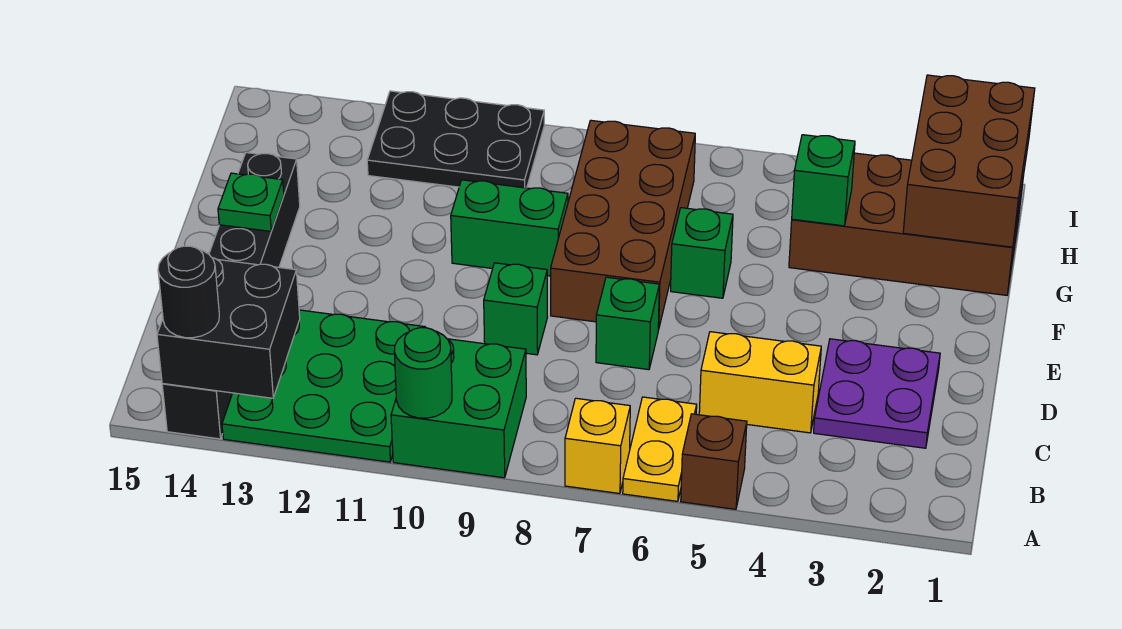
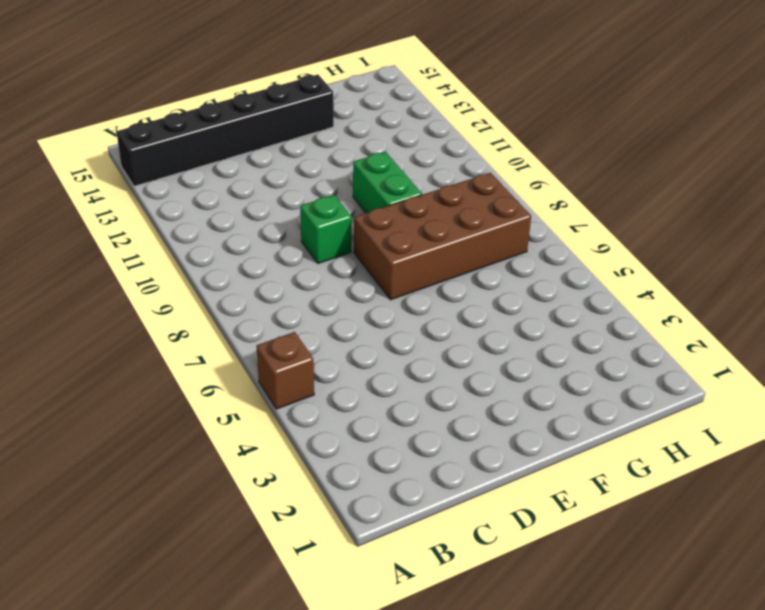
none -> yellow 1x2 plate [623,397,697,501]
none -> yellow 1x1 brick [565,398,630,494]
none -> green 2x2 brick [391,339,526,478]

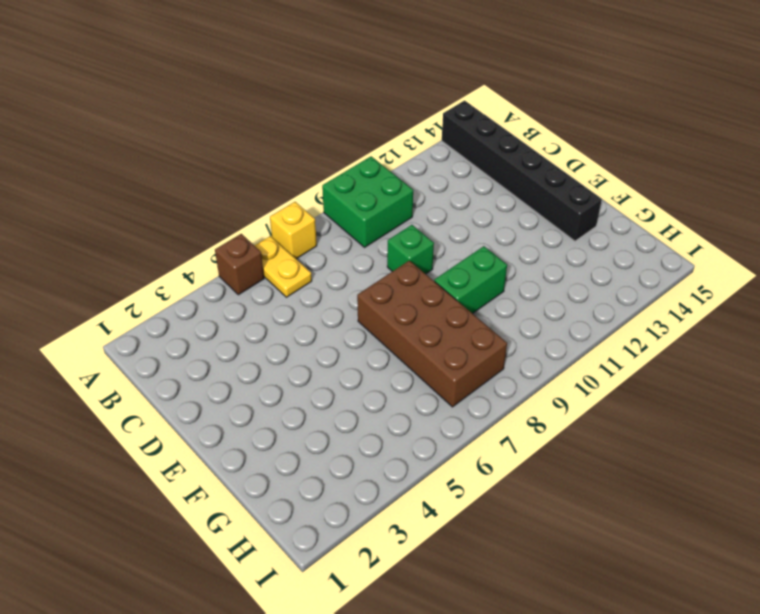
none -> green 3x3 plate [222,310,425,462]
none -> purple 2x2 plate [814,339,940,448]
none -> yellow 1x2 brick [699,332,821,433]

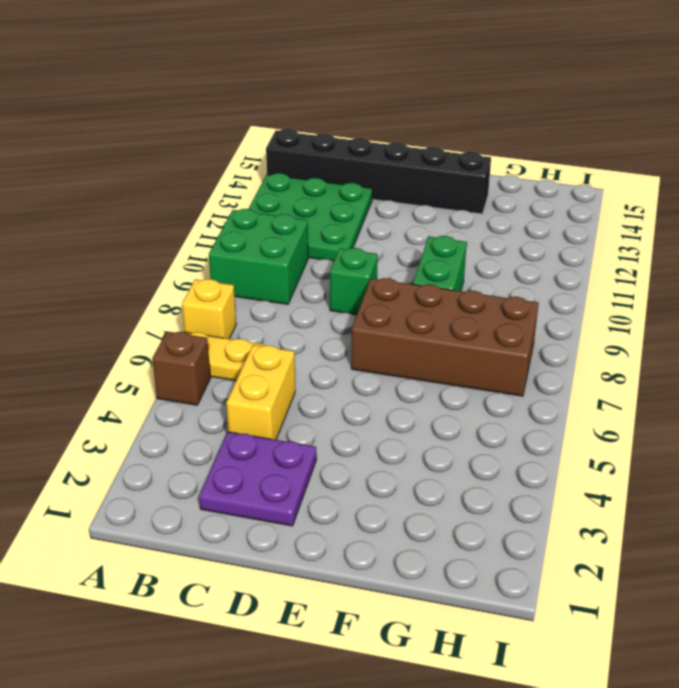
none -> green 1x1 brick [596,277,659,370]
none -> green 1x1 brick [671,208,733,298]
none -> brown 2x4 brick [789,153,1023,295]

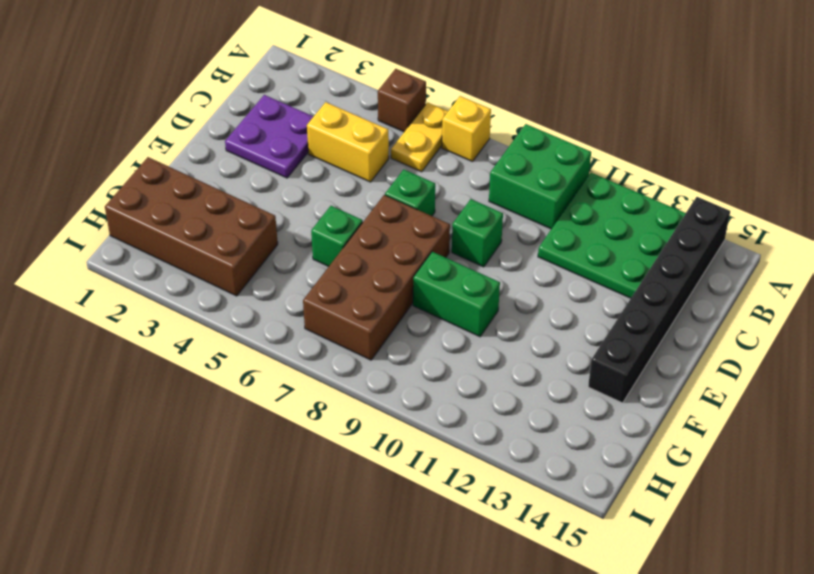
none -> black 2x3 plate [367,91,544,188]
none -> green 1x1 round brick [394,327,452,418]
none -> black 2x2 brick [157,258,300,398]

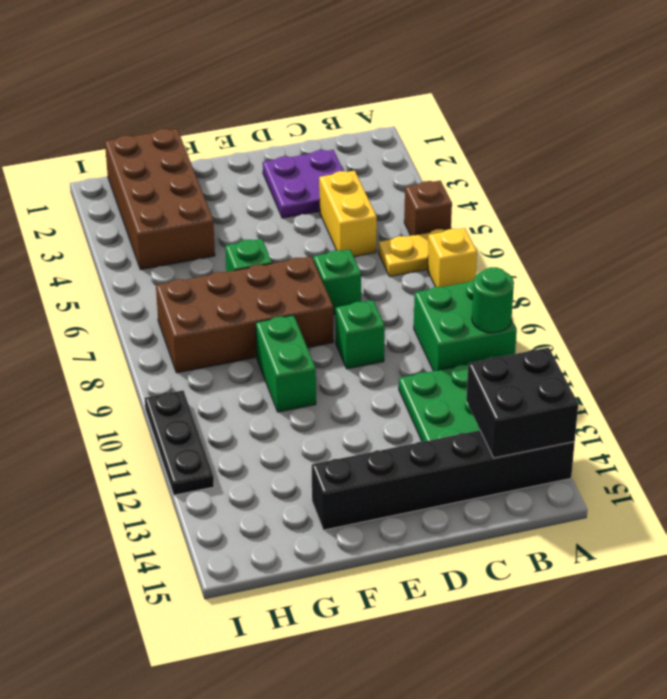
black 1x3 plate [145,390,214,495] -> black 2x3 plate [367,91,544,188]
none -> green 1x1 plate [218,173,284,231]
none -> brown 2x3 brick [903,75,1035,247]
none -> green 1x1 brick [792,135,855,226]

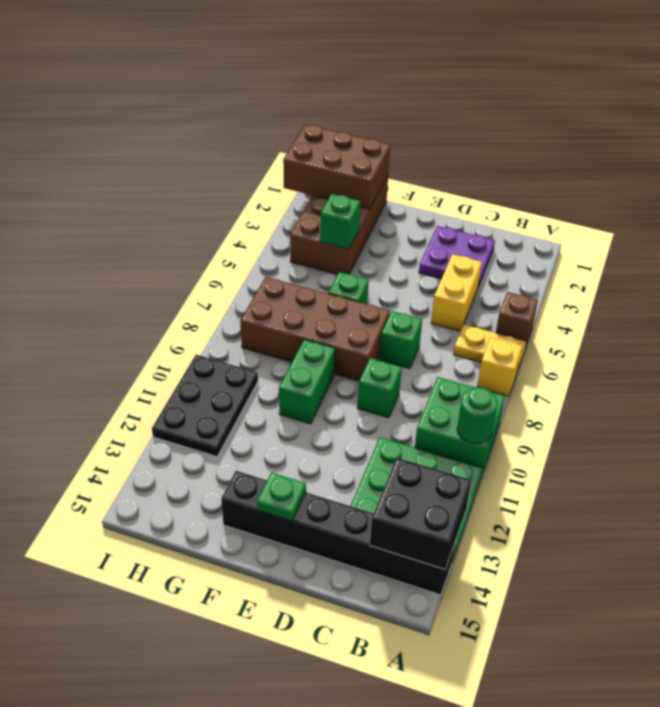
none -> black 1x1 round brick [158,246,219,338]

